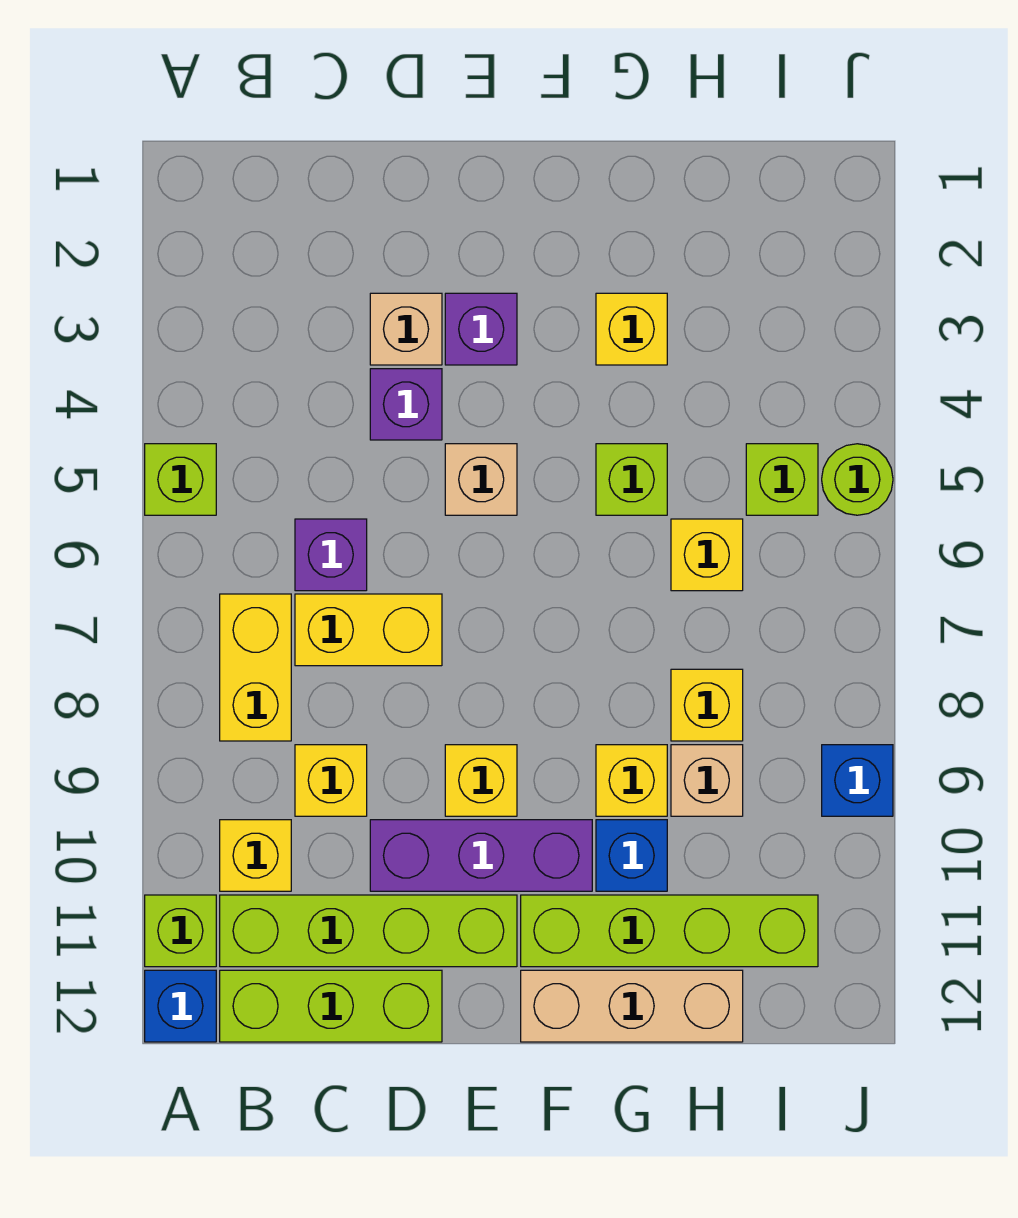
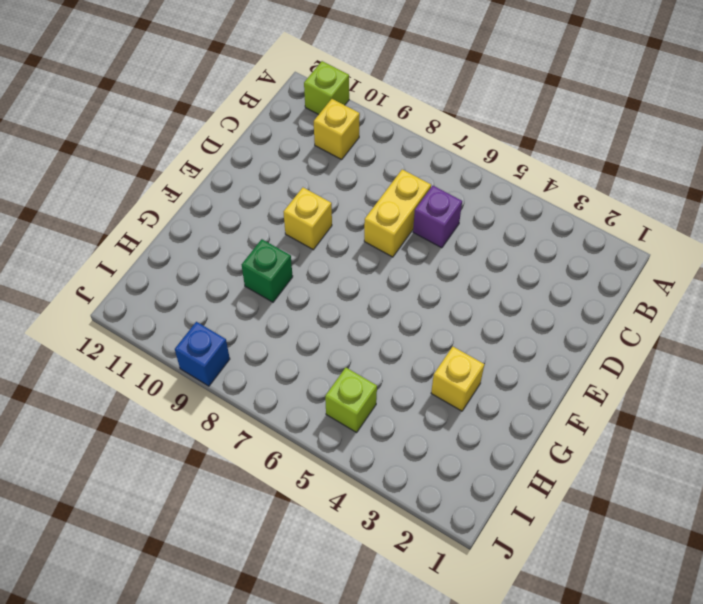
green 1x1 brick [242,239,293,302] -> yellow 1x1 brick [596,745,667,816]
none -> lime 1x1 brick [145,444,216,515]
none -> blue 1x1 brick [145,970,216,1042]
none -> yellow 1x2 brick [220,594,291,741]

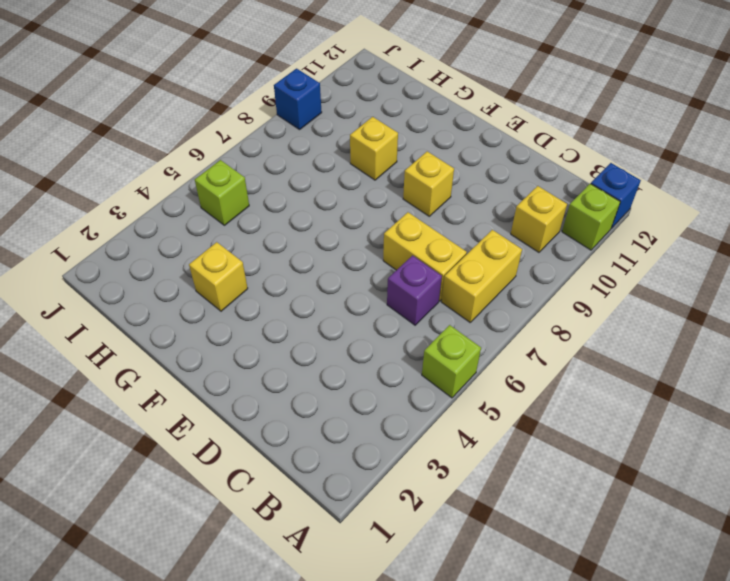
none -> lime 1x4 brick [220,895,517,967]
none -> lime 1x3 brick [220,970,442,1042]
none -> yellow 1x1 brick [295,745,367,816]

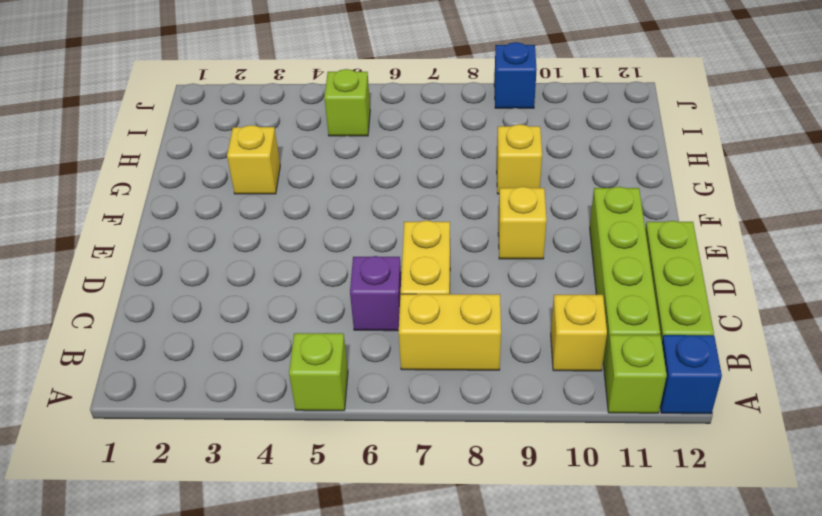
none -> yellow 1x1 brick [295,745,367,816]
none -> tan 1x1 brick [370,293,442,365]
none -> purple 1x1 brick [370,369,442,440]

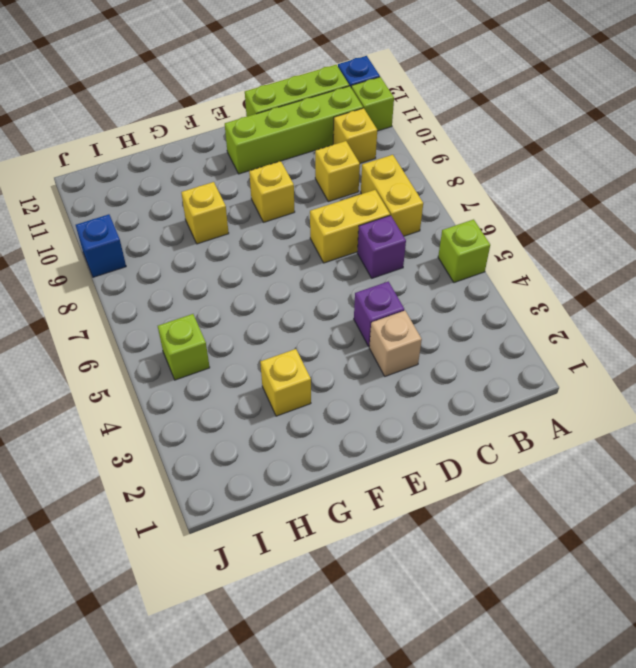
none -> purple 1x3 brick [370,820,592,891]
none -> purple 1x1 brick [445,293,517,365]
none -> tan 1x1 brick [445,444,517,515]

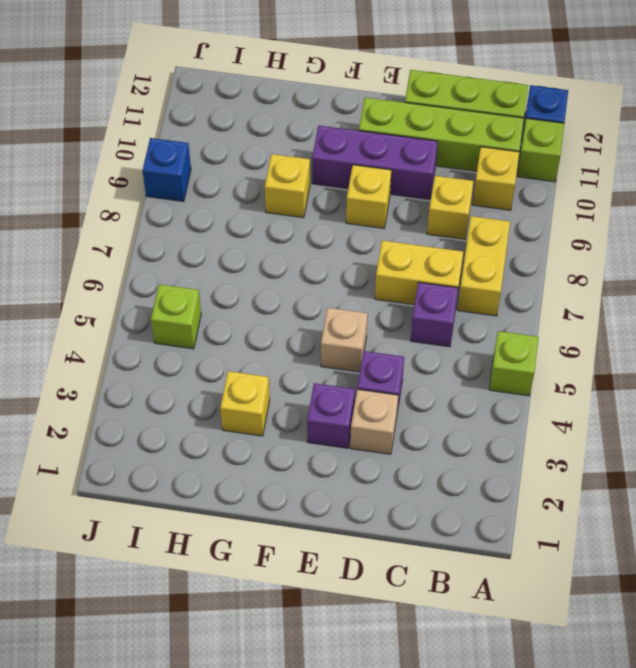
none -> lime 1x4 brick [521,895,818,967]
none -> tan 1x3 brick [521,970,743,1042]
none -> lime 1x1 brick [596,444,667,515]

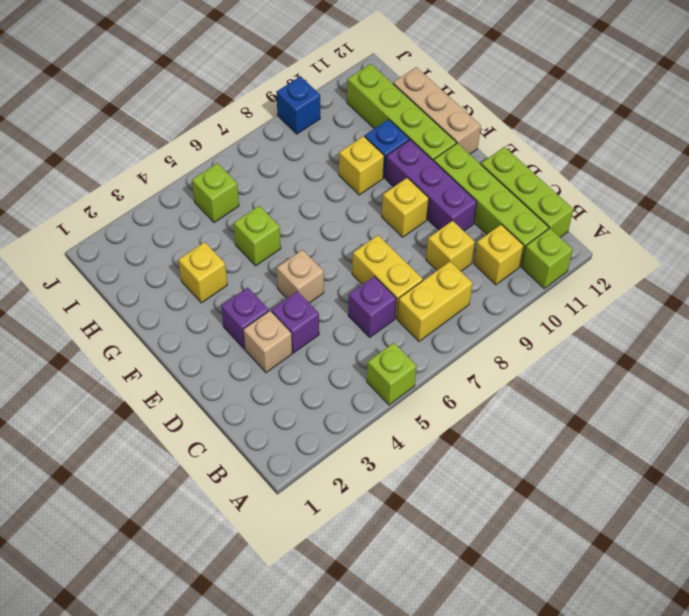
none -> blue 1x1 brick [145,970,216,1042]
none -> yellow 1x1 brick [671,519,743,591]
none -> yellow 1x1 brick [671,669,743,741]

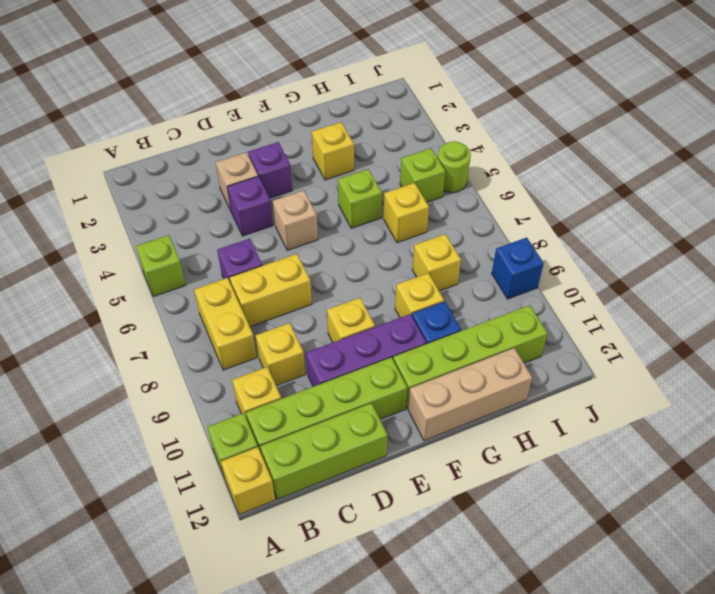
yellow 1x1 brick [221,447,275,515] -> blue 1x1 brick [145,970,216,1042]
none -> tan 1x1 brick [671,745,743,816]

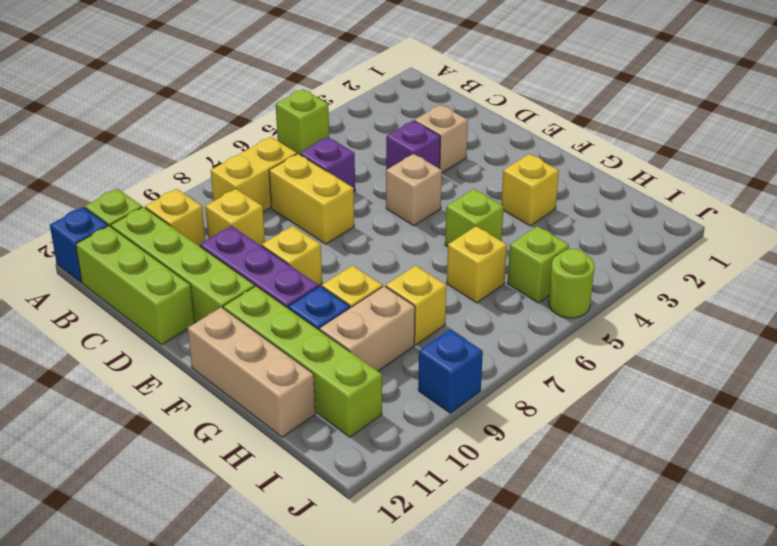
tan 1x2 brick [319,286,415,371] -> tan 1x1 brick [671,745,743,816]
none -> purple 1x1 brick [445,293,517,365]

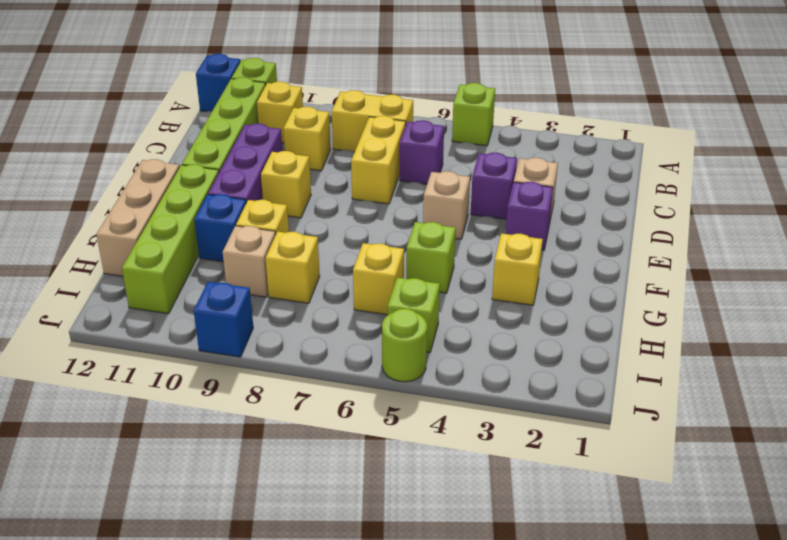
none -> lime 1x3 brick [220,970,442,1042]

